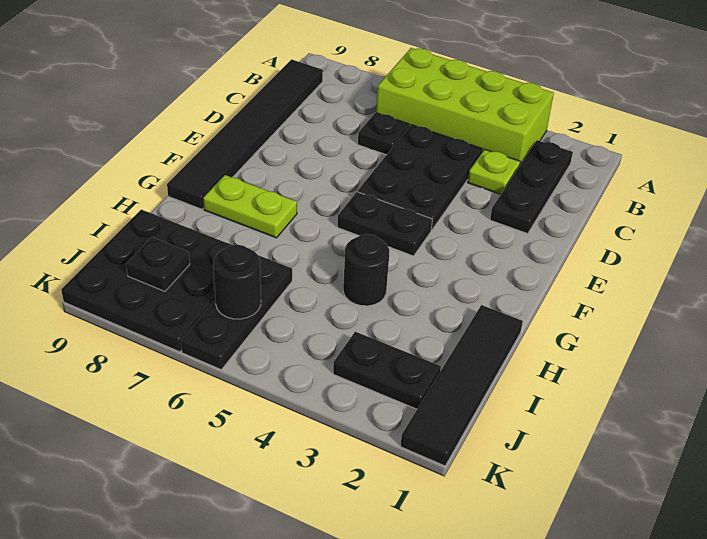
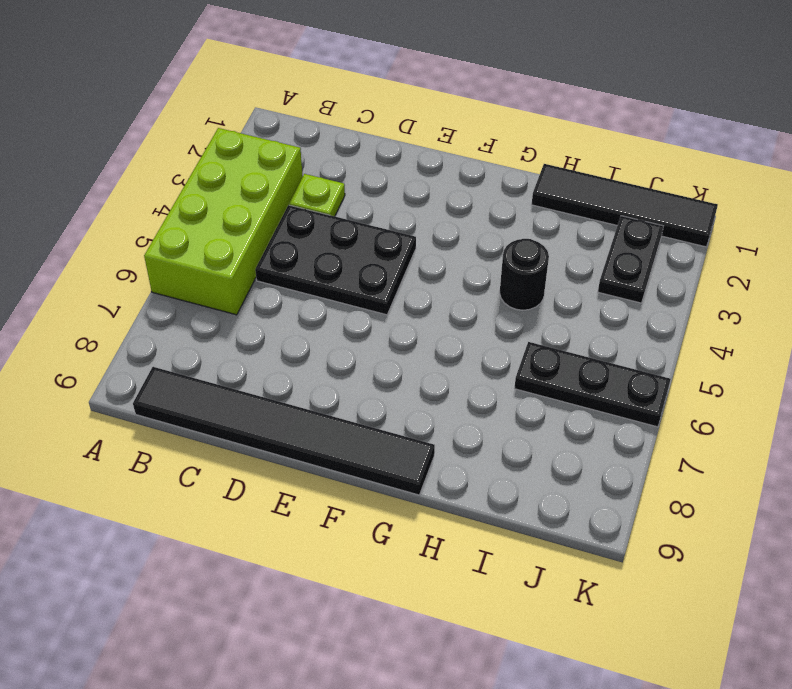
none -> black 1x3 plate [490,140,573,234]
none -> black 1x1 plate [358,113,409,155]
none -> black 1x2 plate [338,192,432,256]

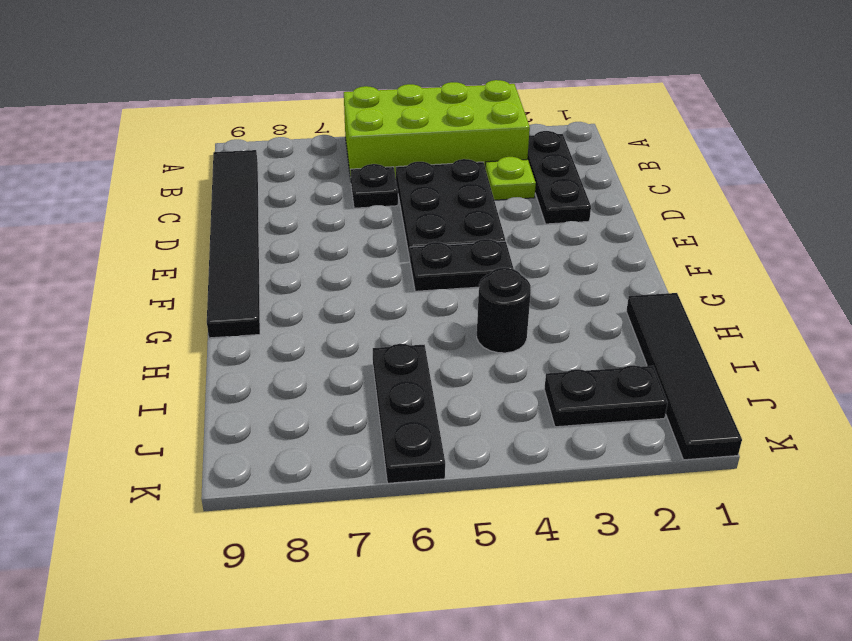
none -> lime 1x2 plate [203,175,297,238]
none -> black 3x3 plate [61,210,231,352]
none -> black 1x1 round brick [213,244,261,319]

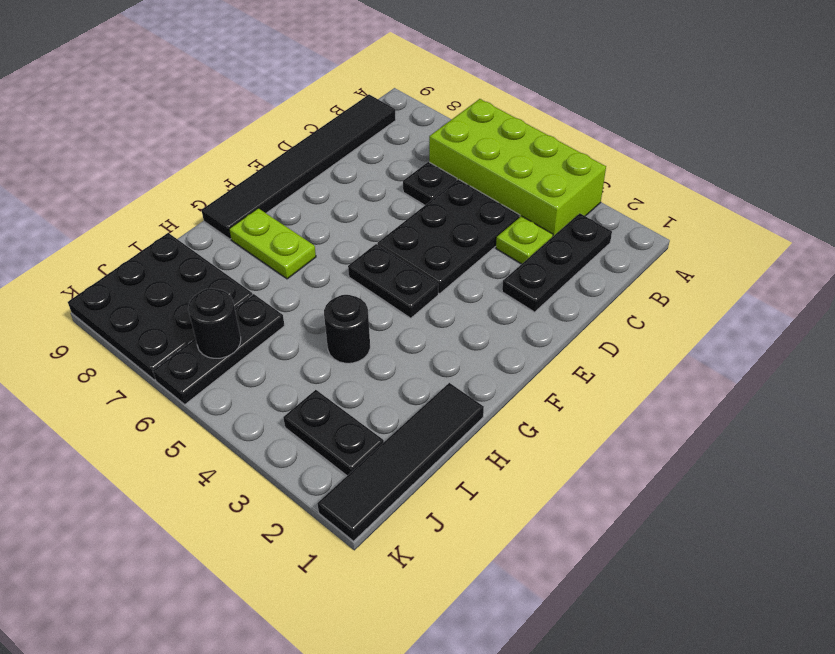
none -> black 1x1 plate [126,237,190,291]

